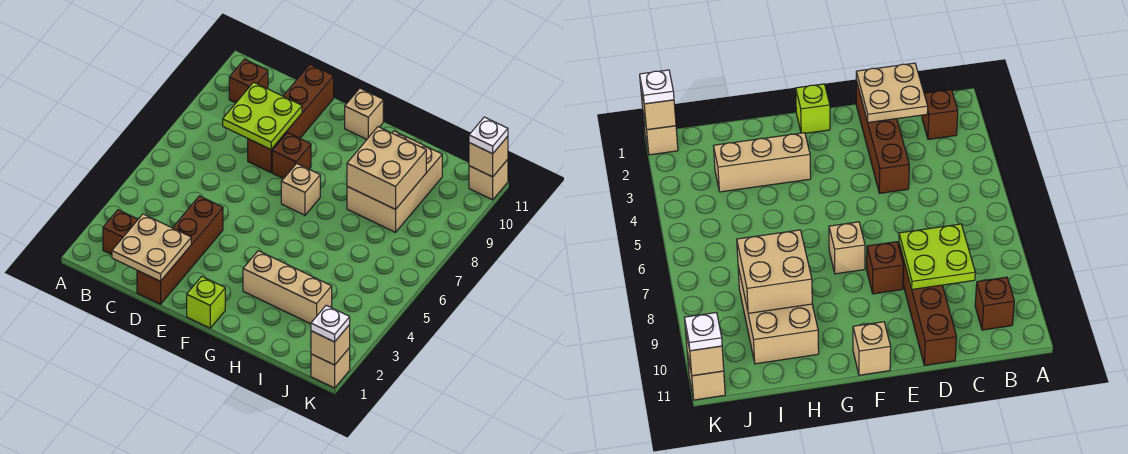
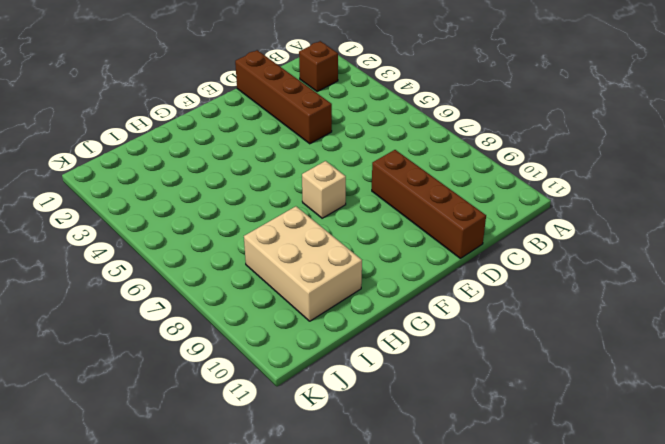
none -> brown 1x1 brick [229,59,268,103]
none -> brown 1x1 brick [272,133,311,179]
none -> lime 1x1 brick [187,276,225,328]

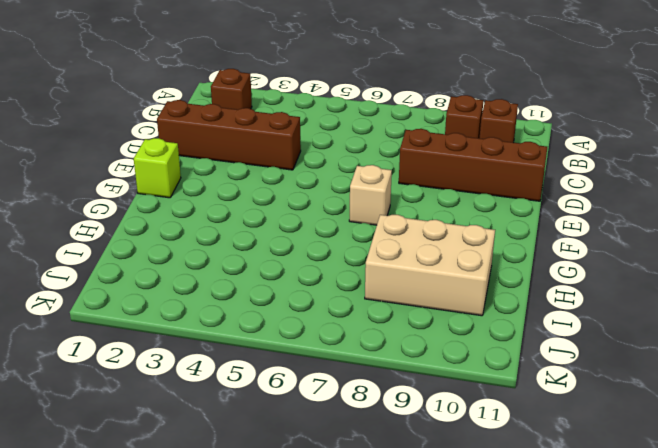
brown 1x1 brick [445,95,483,138] -> brown 1x1 brick moved to [272,133,311,179]
none -> tan 1x1 brick [345,88,383,139]
none -> tan 1x3 brick [243,251,332,324]
none -> tan 1x1 brick [311,348,350,388]

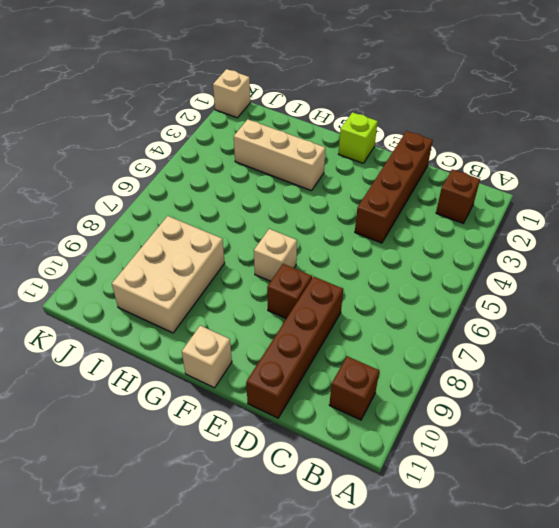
none -> tan 1x1 brick [469,159,508,200]
none -> tan 2x2 plate [112,214,191,281]
none -> lime 2x2 plate [223,82,302,149]

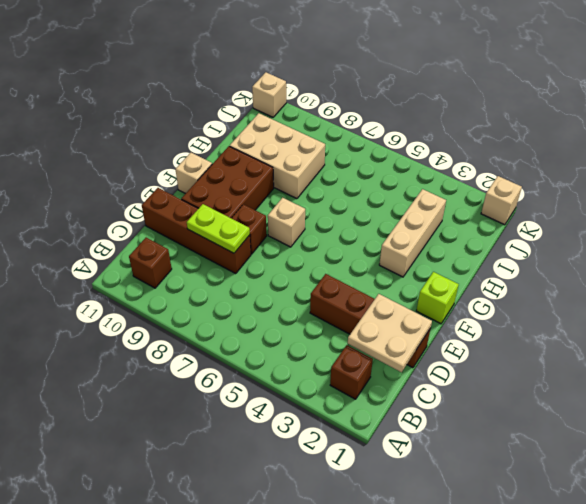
lime 1x2 plate [187,204,250,253] -> lime 2x2 plate [223,82,302,149]
brown 2x3 brick [181,146,274,218] -> none
none -> tan 2x2 brick [347,127,426,209]
none -> tan 1x1 brick [311,325,350,365]
none -> tan 1x1 brick [469,136,508,177]

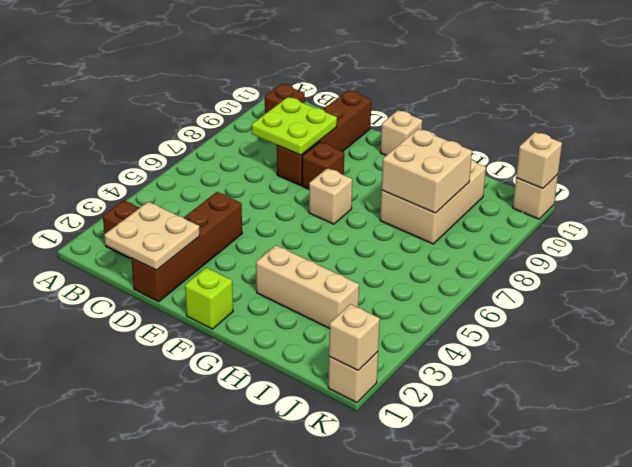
none -> white 1x1 plate [311,305,350,342]
none -> white 1x1 plate [469,117,508,154]

